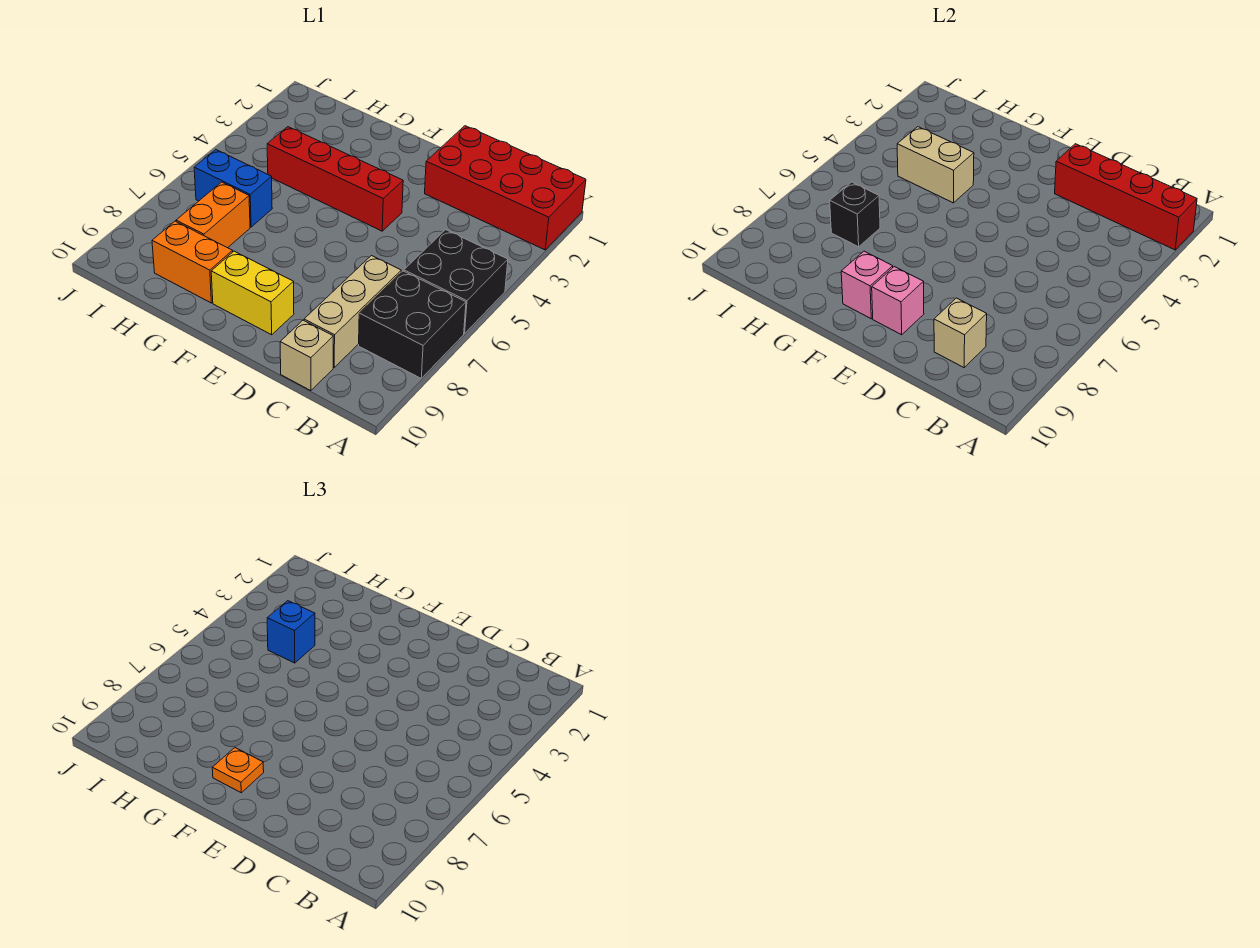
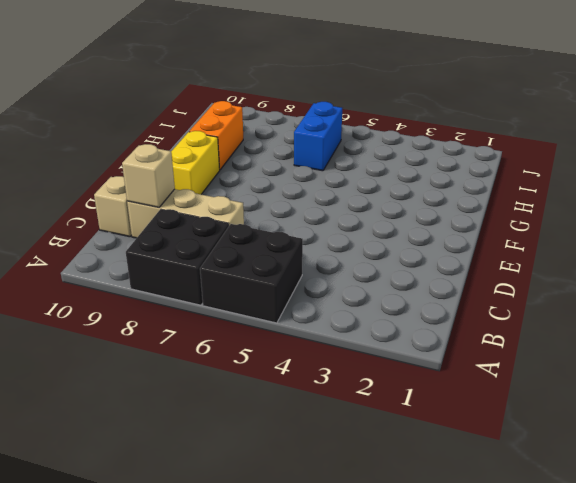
none -> red 2x4 brick [425,126,586,250]
none -> red 1x4 brick [267,127,403,231]
none -> orange 1x2 brick [176,182,250,248]

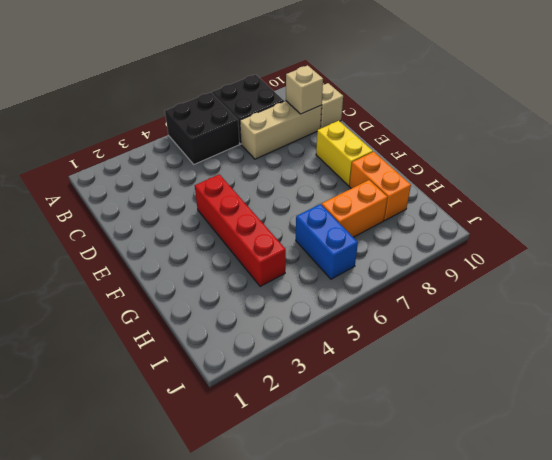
none -> red 2x4 brick [425,126,586,250]
none -> red 1x4 brick [1055,144,1197,250]
none -> pink 1x1 brick [872,267,924,335]

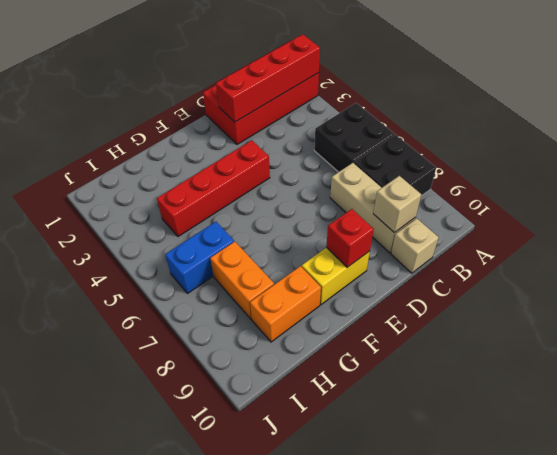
red 1x1 brick [326,209,374,267] -> pink 1x1 brick [872,267,924,335]
none -> pink 1x1 brick [841,251,893,319]
none -> tan 1x2 brick [897,127,974,203]
none -> black 1x1 brick [830,182,880,247]

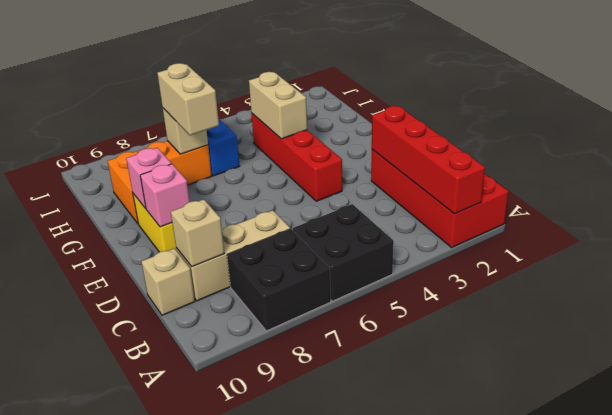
tan 1x2 brick [157,63,219,135] -> none
tan 1x1 brick [163,108,208,154] -> black 1x1 brick [830,182,880,247]
none -> orange 1x1 plate [212,748,264,793]
none -> blue 1x1 brick [267,601,315,663]

